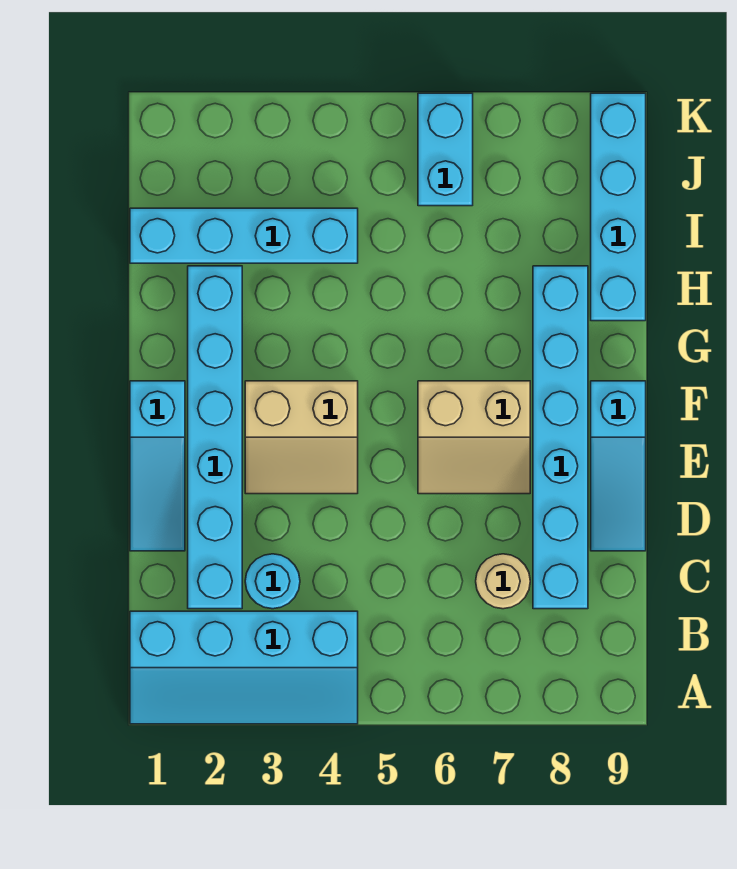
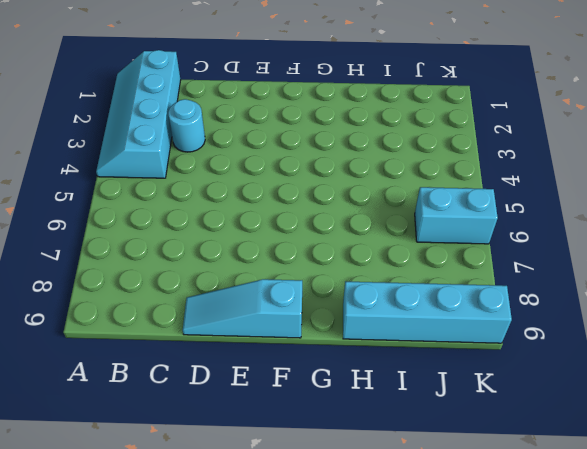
none -> cyan 1x6 brick [188,266,242,609]
none -> tan 1x1 round brick [476,554,530,609]
none -> cyan 1x6 brick [533,266,588,609]

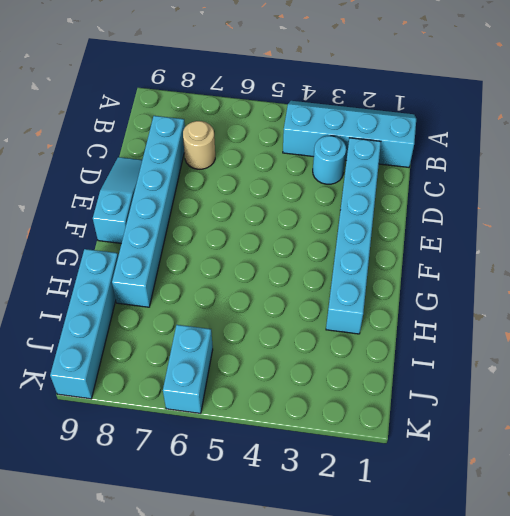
none -> cyan 1x3 slope [130,381,185,551]
none -> tan 2x2 slope [245,381,358,494]
none -> tan 2x2 slope [418,381,530,494]

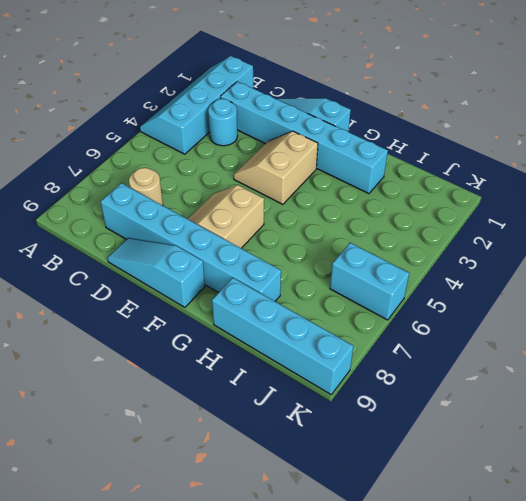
none -> cyan 1x4 brick [130,208,358,263]

